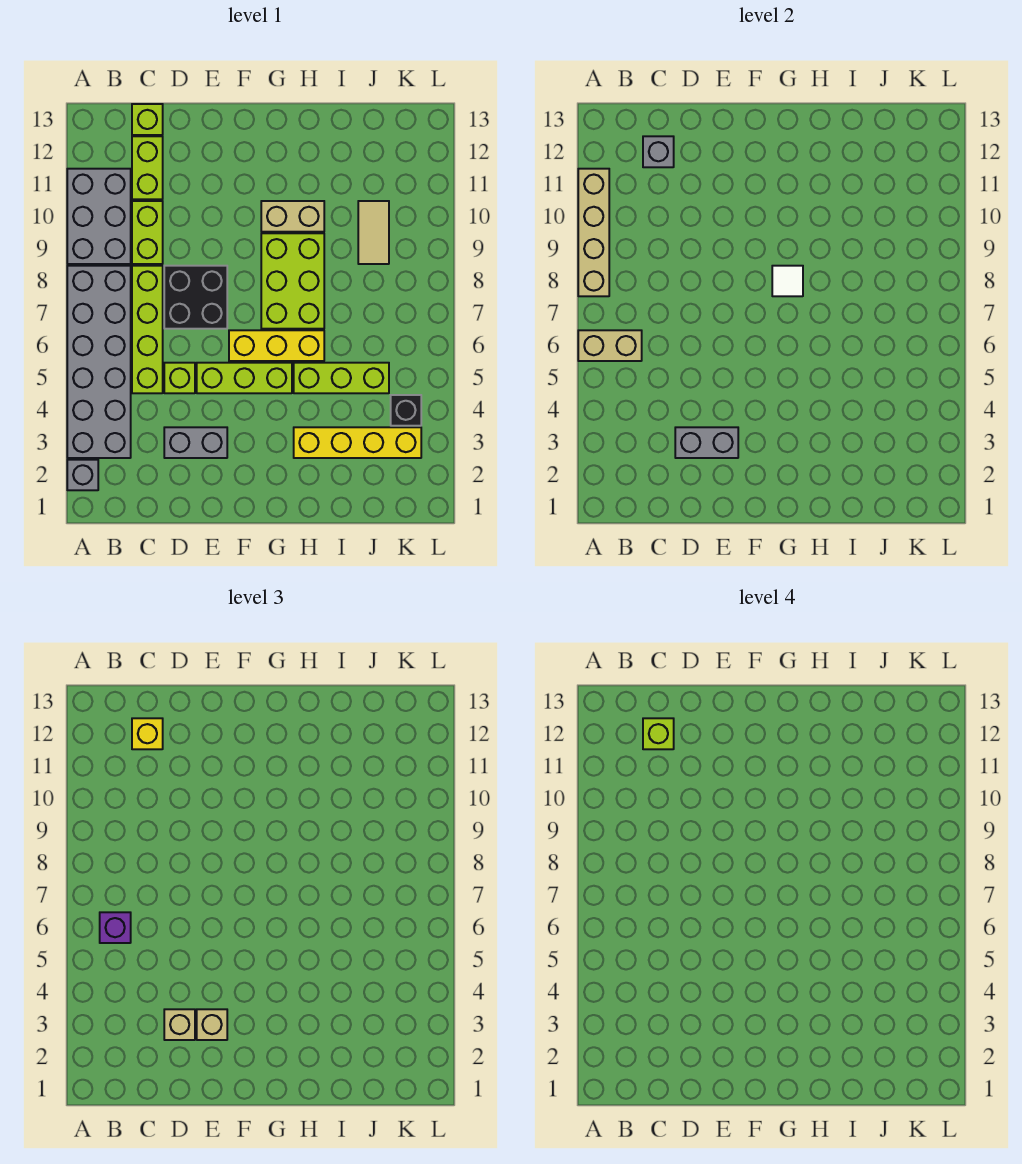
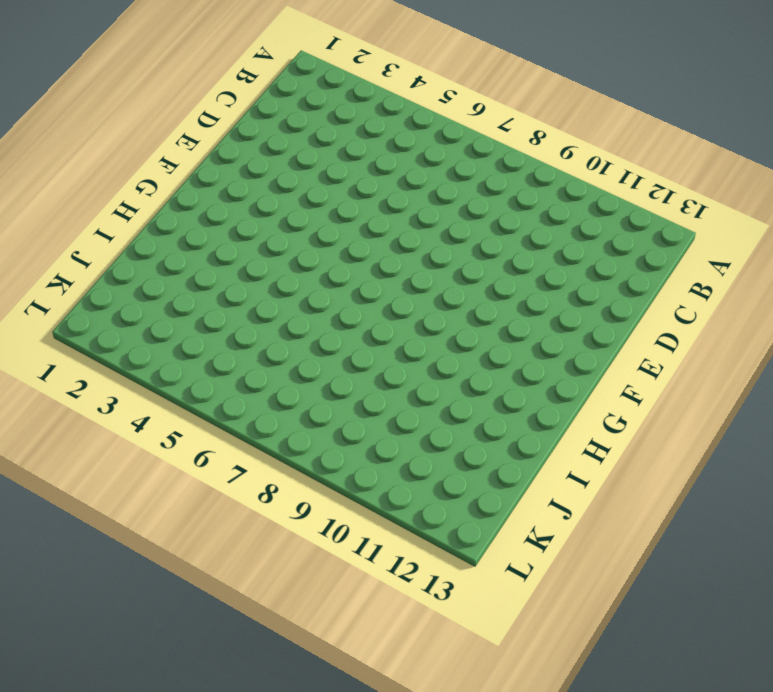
none -> grey 1x1 brick [67,460,98,490]
none -> grey 2x6 brick [67,266,131,458]
none -> grey 2x3 brick [67,169,131,264]

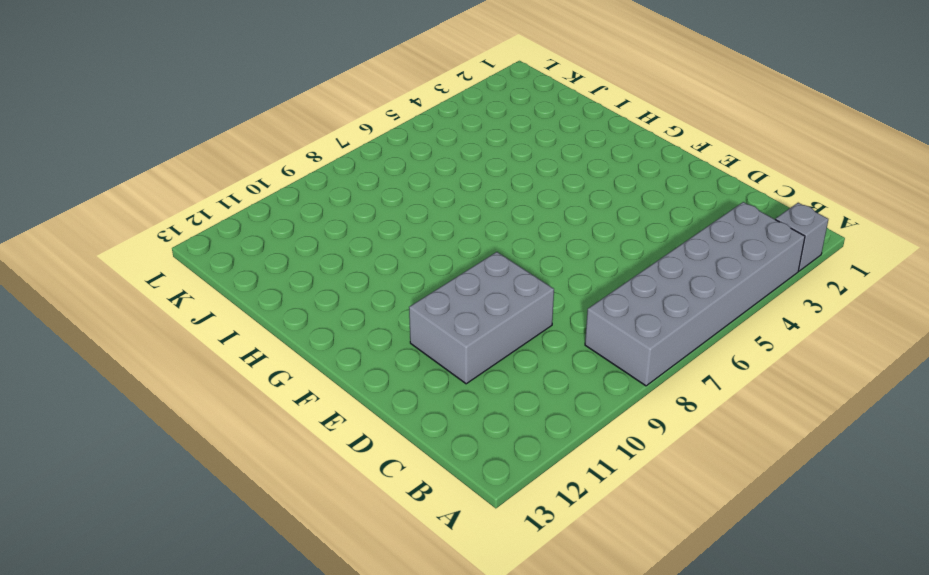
grey 2x3 brick [409,252,554,384] -> grey 2x3 brick moved to [67,169,131,264]
none -> lime 1x4 brick [132,266,163,393]
none -> lime 1x2 brick [132,201,163,264]
none -> lime 1x2 brick [132,136,163,199]

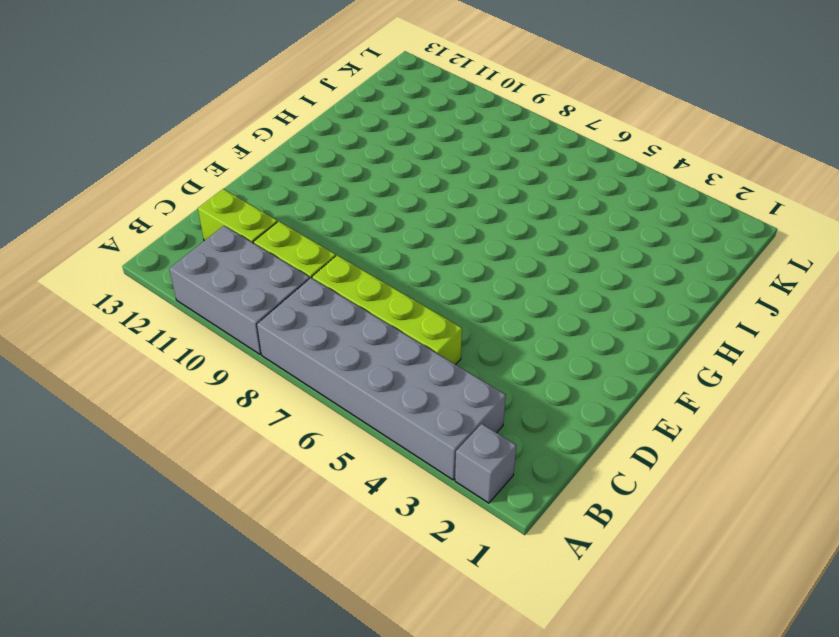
none -> lime 1x1 brick [132,104,163,135]
none -> grey 1x2 brick [164,427,227,458]
none -> lime 1x1 brick [164,363,195,393]

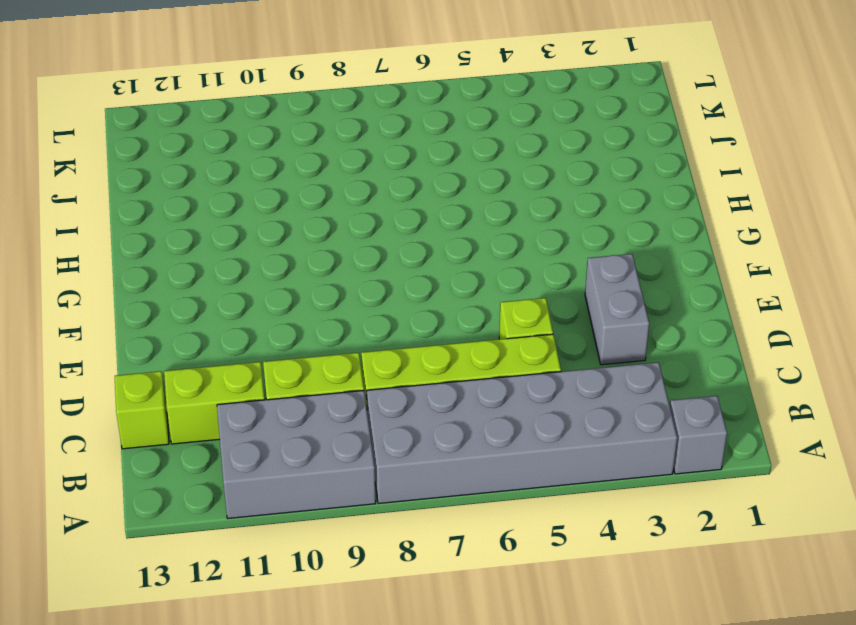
none -> black 2x2 brick [164,266,227,329]
none -> lime 1x3 brick [197,363,292,393]
none -> yellow 1x3 brick [229,330,324,361]

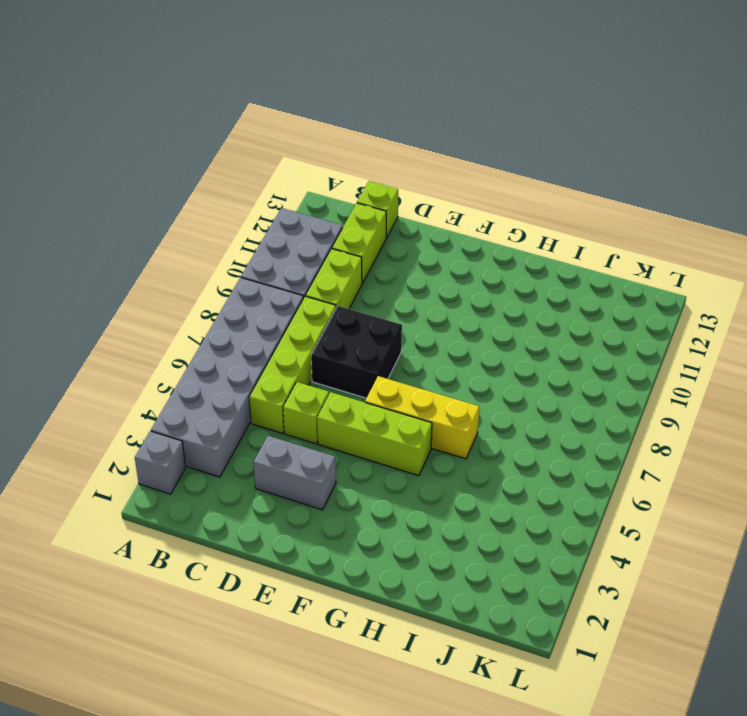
none -> lime 2x3 brick [261,233,324,329]
none -> tan 1x2 brick [261,201,324,232]
none -> yellow 1x4 brick [294,427,421,458]

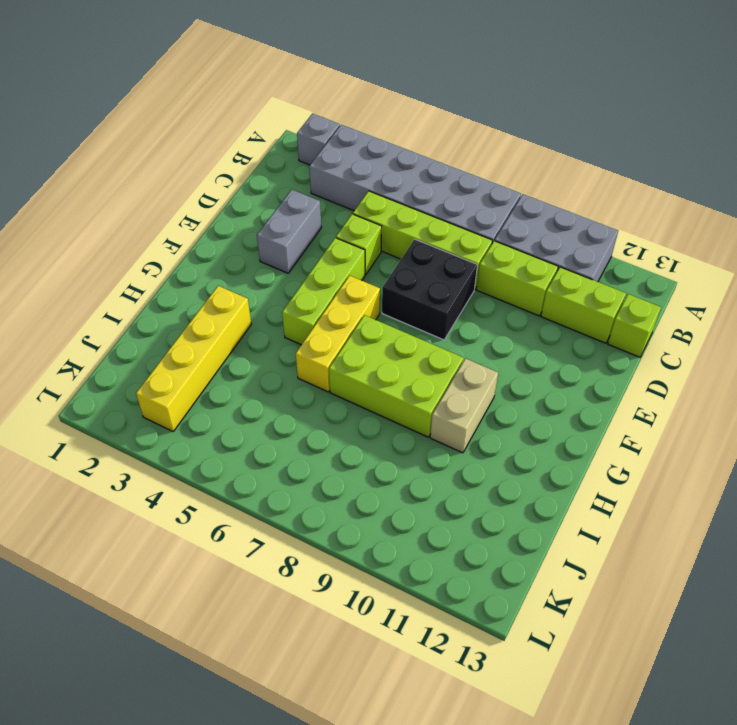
none -> lime 1x3 brick [294,363,389,393]
none -> tan 1x2 tile [358,201,389,264]
none -> black 1x1 brick [391,395,421,426]

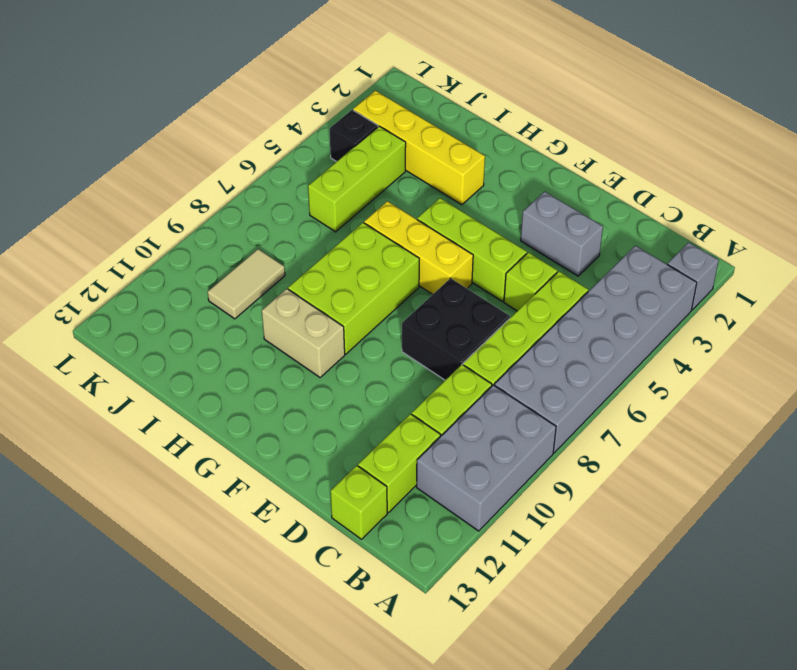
lime 1x3 brick [308,126,406,232] -> lime 1x3 brick turned to [294,363,389,393]
none -> tan 1x2 brick [578,330,642,361]
none -> tan 1x4 brick [578,169,609,296]
none -> grey 1x1 brick [643,136,674,167]

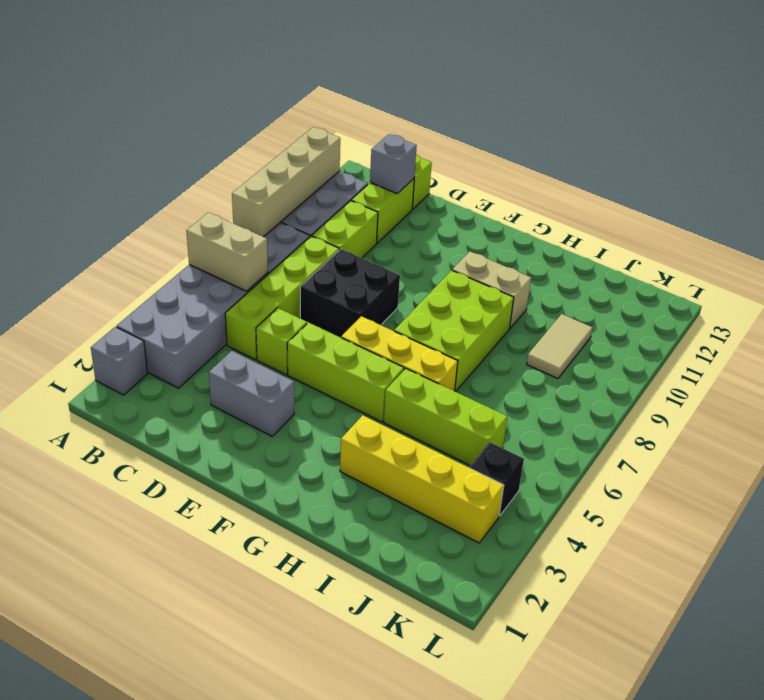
none -> grey 1x2 brick [675,427,738,458]
none -> white 1x1 tile [772,266,803,296]
none -> purple 1x1 brick [100,912,131,943]

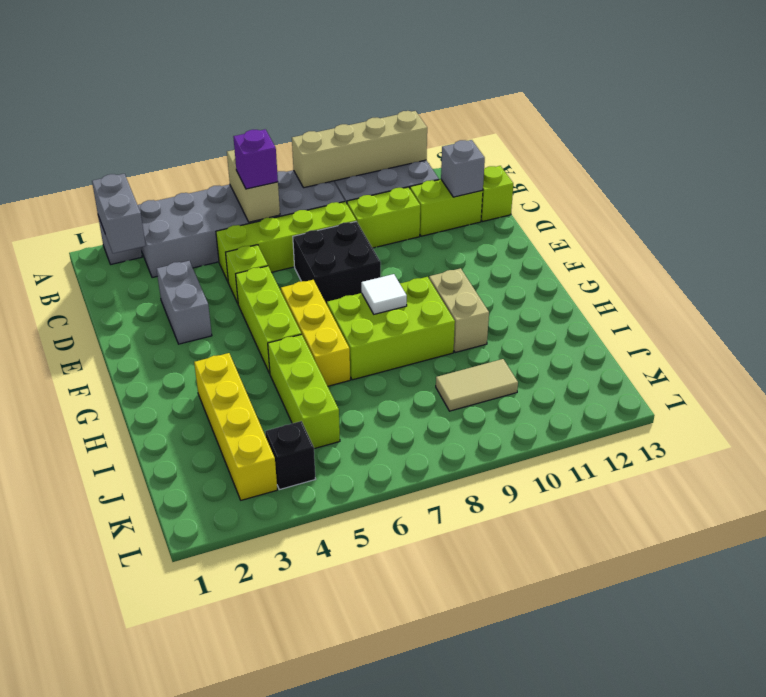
grey 1x2 brick [92,174,146,253] -> grey 1x2 brick moved to [675,427,738,458]
none -> yellow 1x1 brick [132,718,163,749]
none -> tan 1x1 brick [164,1009,195,1040]
none -> tan 1x1 brick [197,1009,227,1040]

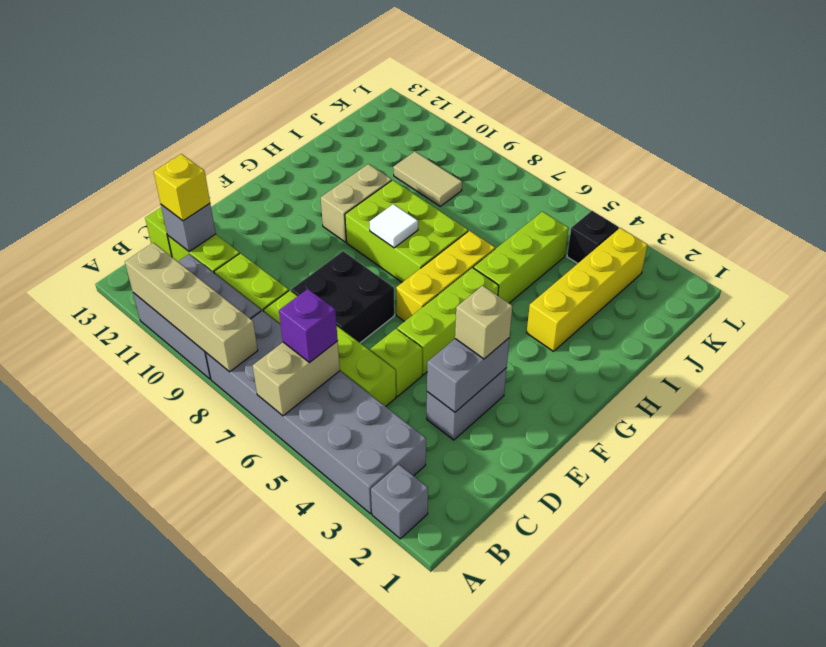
none -> tan 1x1 brick [164,1009,195,1040]
none -> lime 1x1 brick [643,718,674,749]

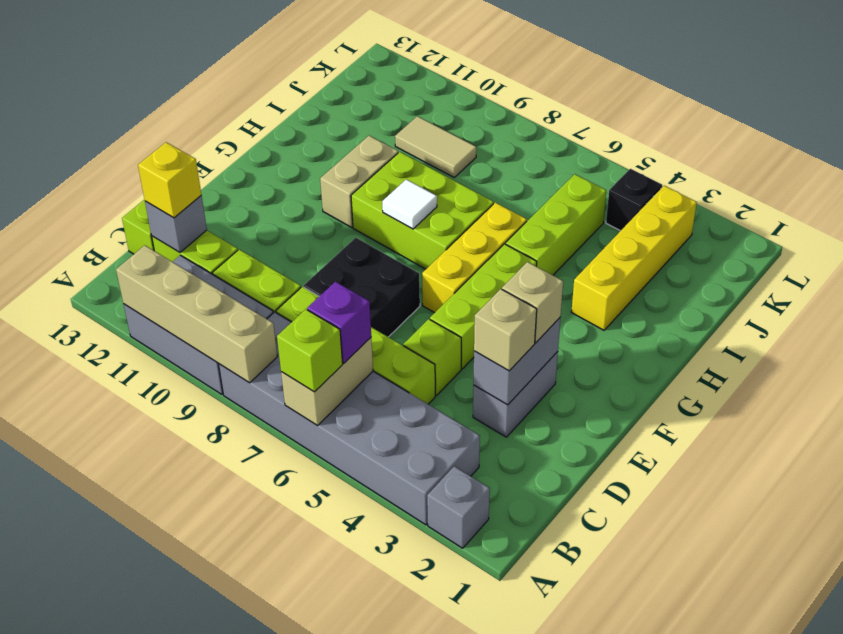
lime 1x1 brick [277,309,343,392] -> lime 1x1 brick moved to [643,718,674,749]

